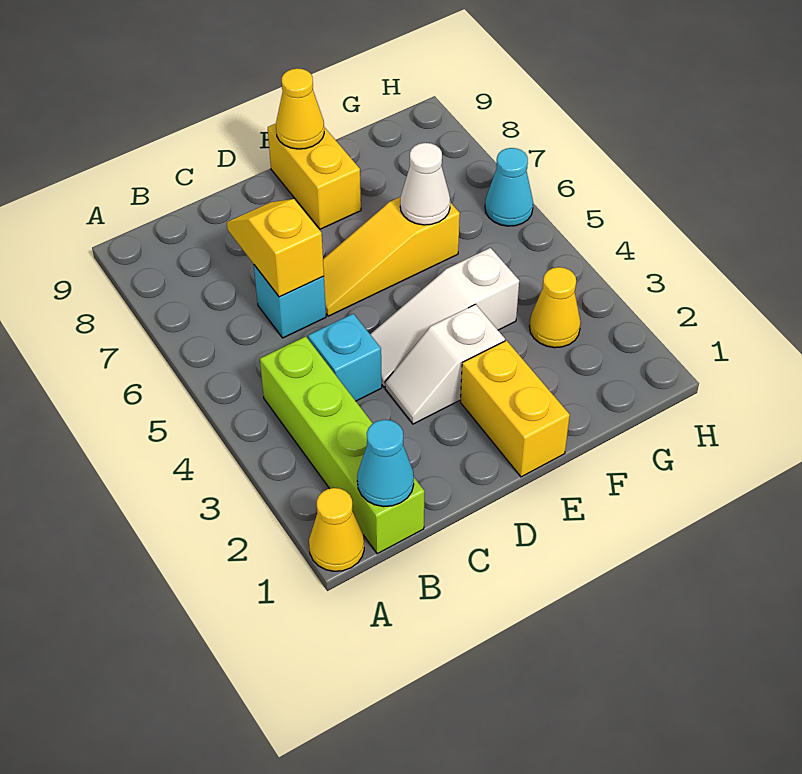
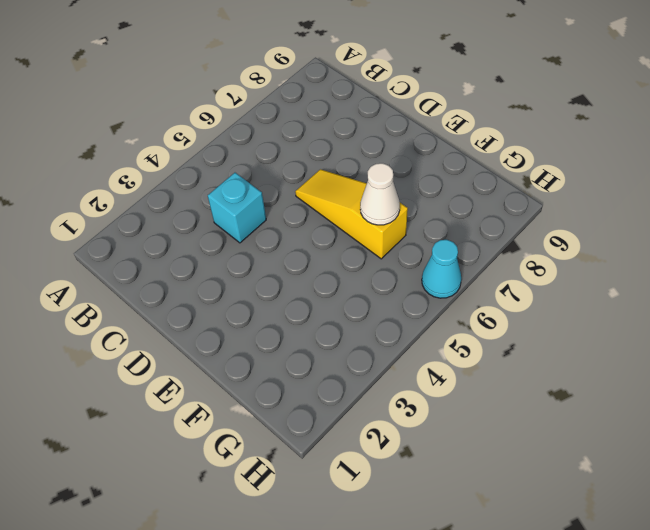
none -> yellow 1x1 cone [309,488,364,571]
none -> lime 1x4 brick [260,336,425,554]
none -> cyan 1x1 brick [254,265,326,338]

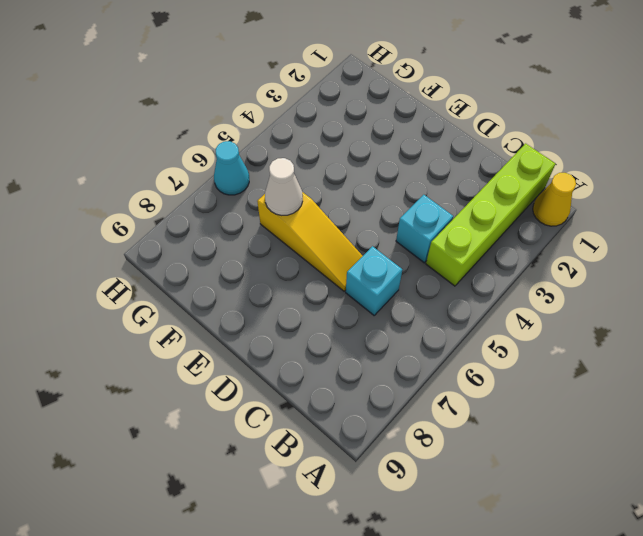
none -> white 1x2 slope [385,304,505,424]
none -> white 1x3 slope [370,248,519,387]
none -> yellow 1x2 brick [460,341,570,477]

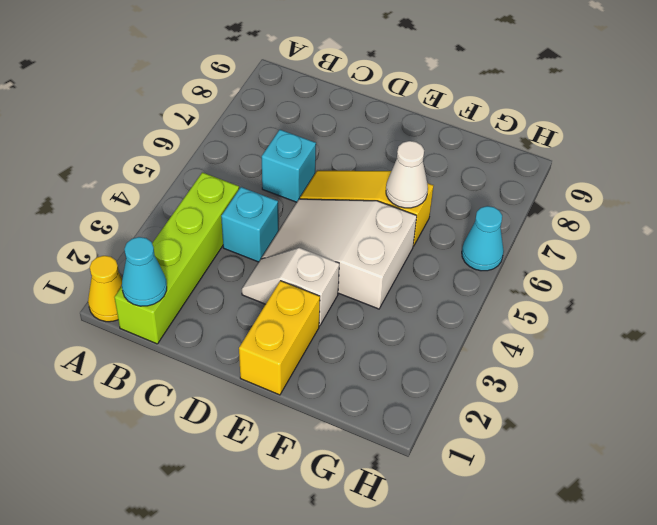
white 2x3 slope [262,199,417,309] -> white 1x3 slope [370,248,519,387]
none -> yellow 1x2 brick [268,124,361,229]
none -> yellow 1x1 cone [529,267,581,348]
none -> yellow 1x2 slope [227,199,324,297]

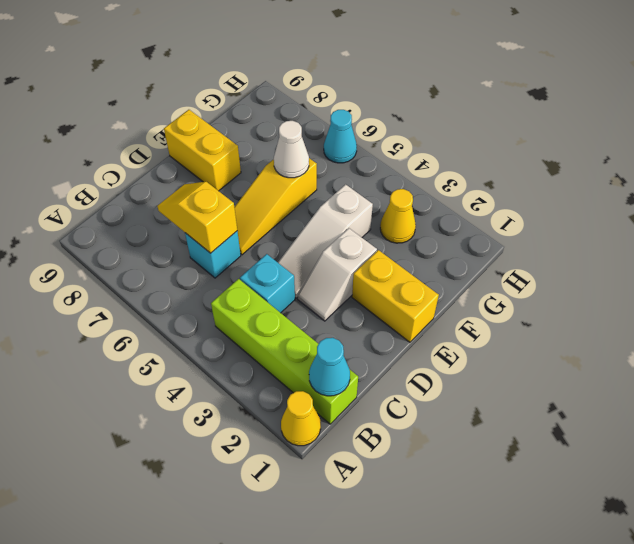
none -> yellow 1x1 cone [276,68,324,149]

